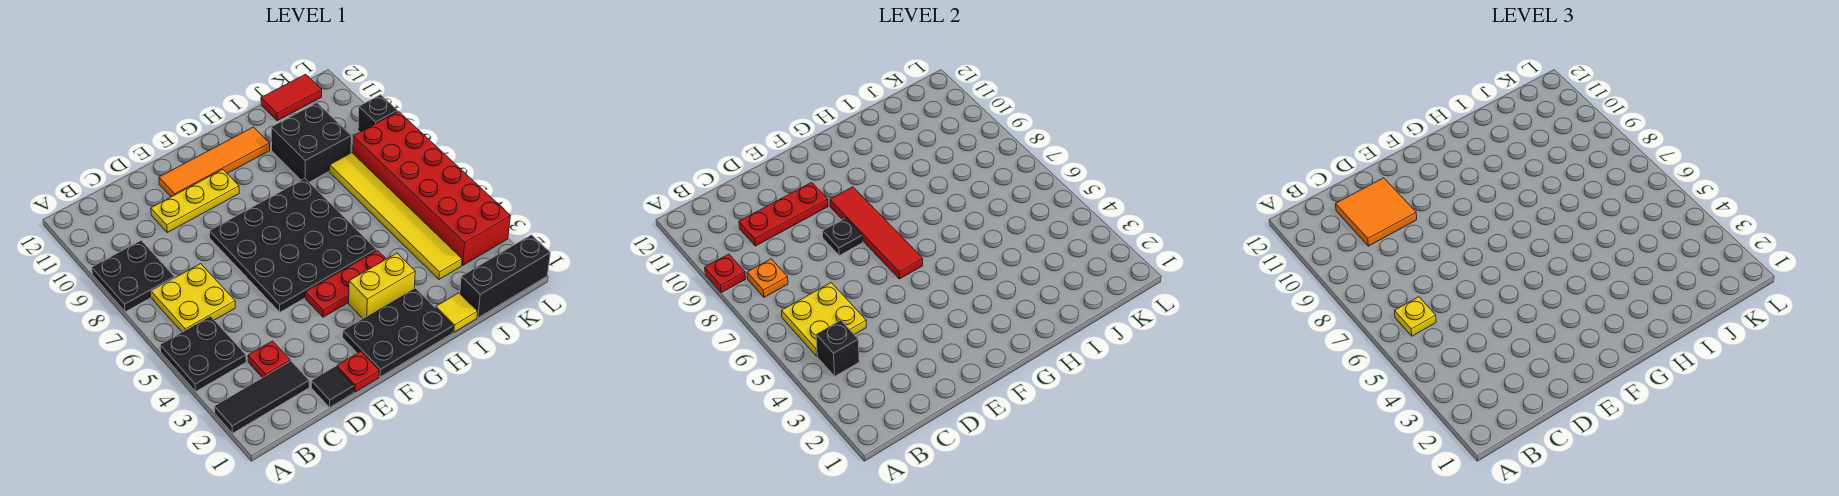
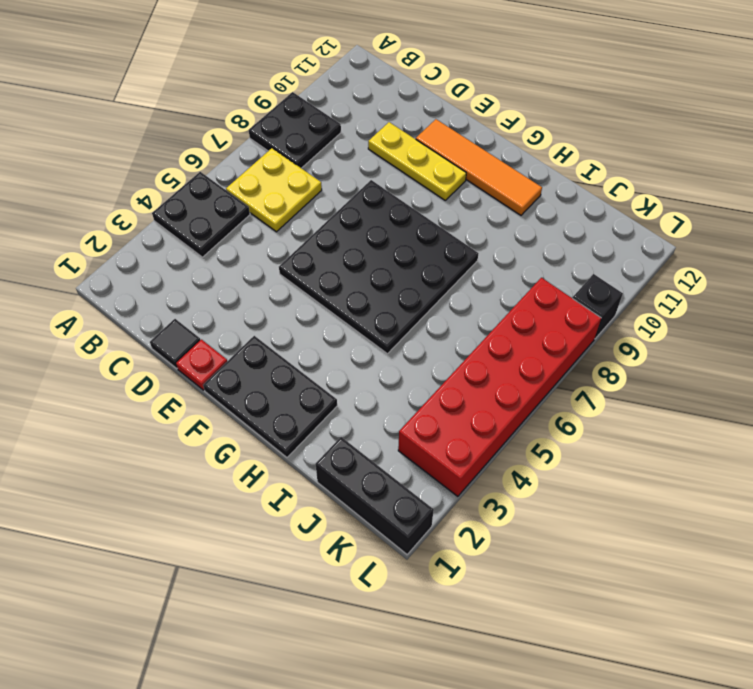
none -> black 1x3 tile [214,361,309,433]
none -> red 1x1 plate [248,341,290,378]
none -> red 1x3 plate [305,250,386,317]

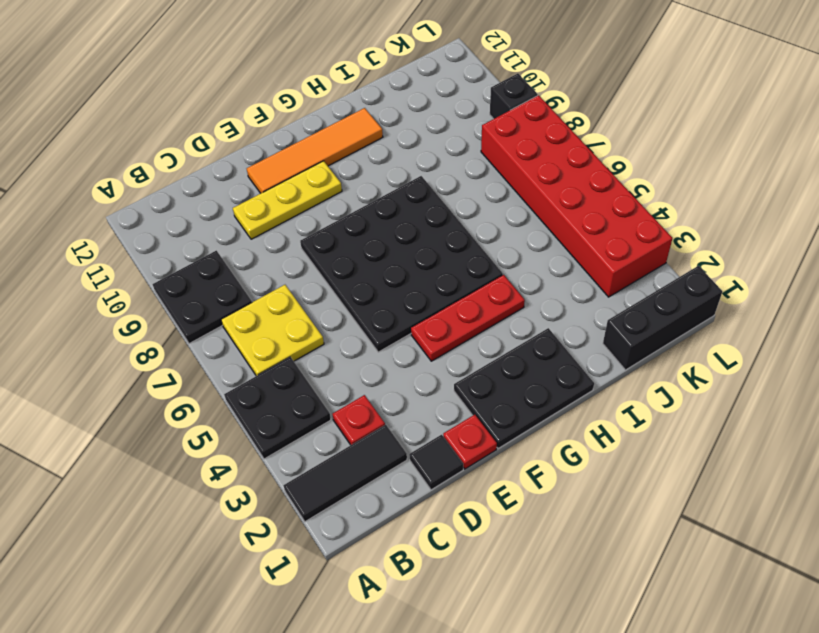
none -> yellow 1x2 brick [349,253,415,318]
none -> yellow 1x1 tile [436,293,478,332]
none -> black 2x2 brick [271,103,351,182]

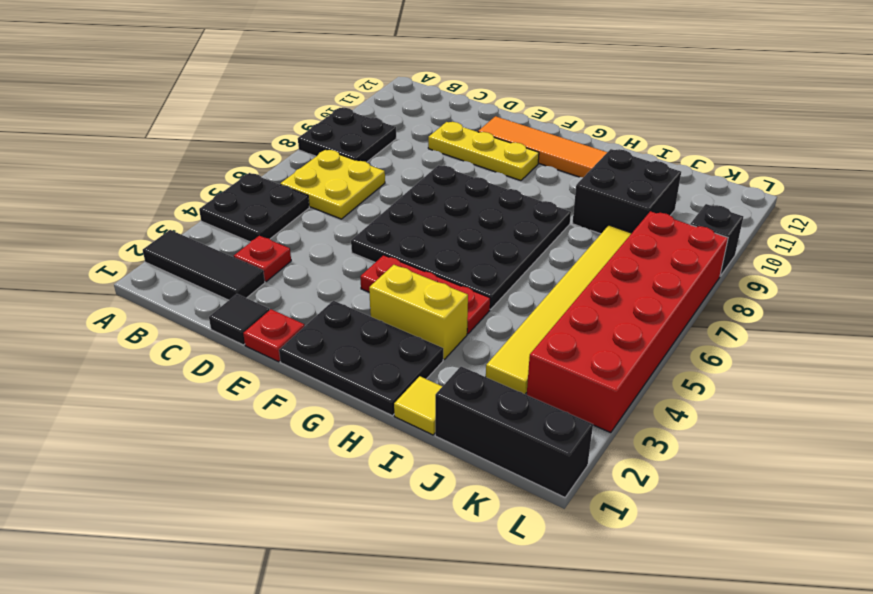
none -> red 1x2 tile [261,74,322,121]
none -> red 1x1 plate [705,254,746,293]
none -> black 1x1 brick [816,320,859,376]

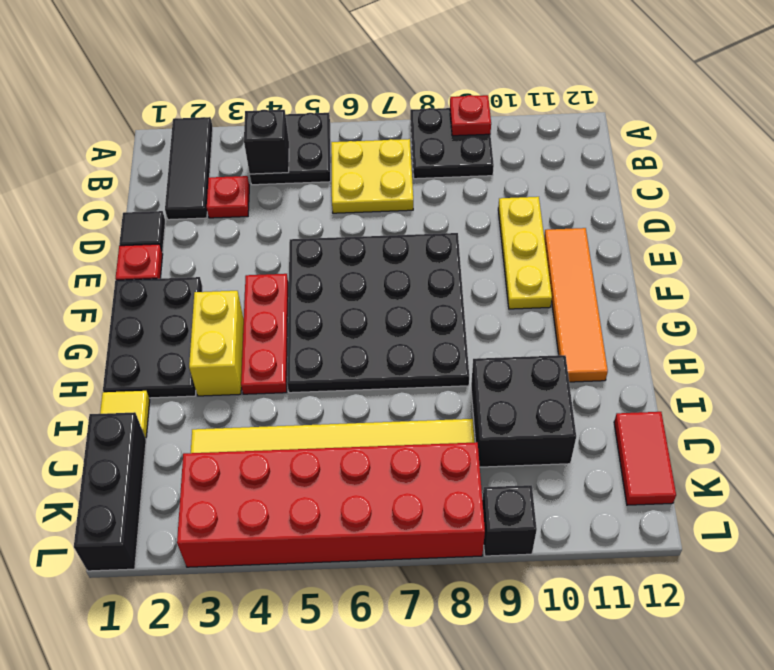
none -> yellow 2x2 plate [782,283,866,356]
none -> orange 1x1 plate [747,259,788,297]
none -> red 1x3 plate [739,182,828,246]

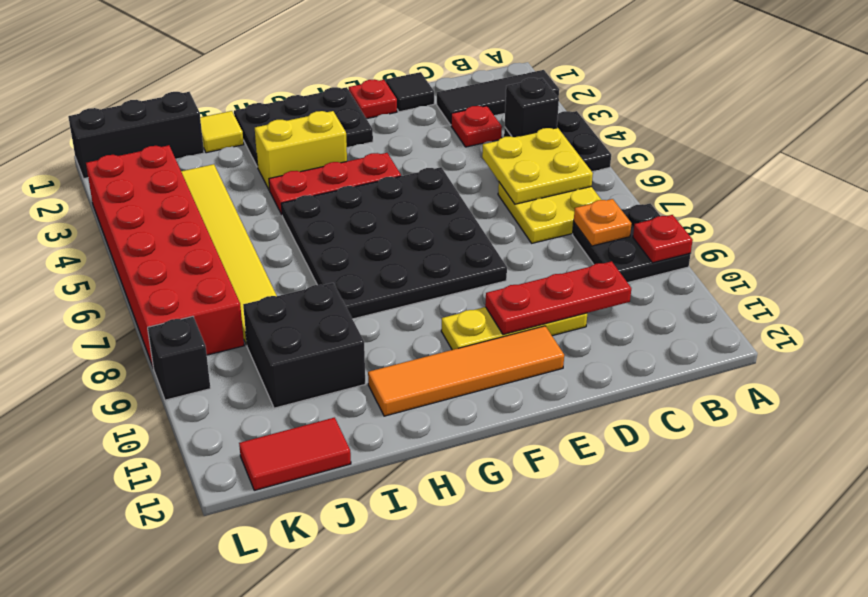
none -> black 1x1 plate [822,218,863,255]
none -> red 1x4 tile [830,187,923,279]
none -> yellow 1x1 plate [1395,297,1436,336]

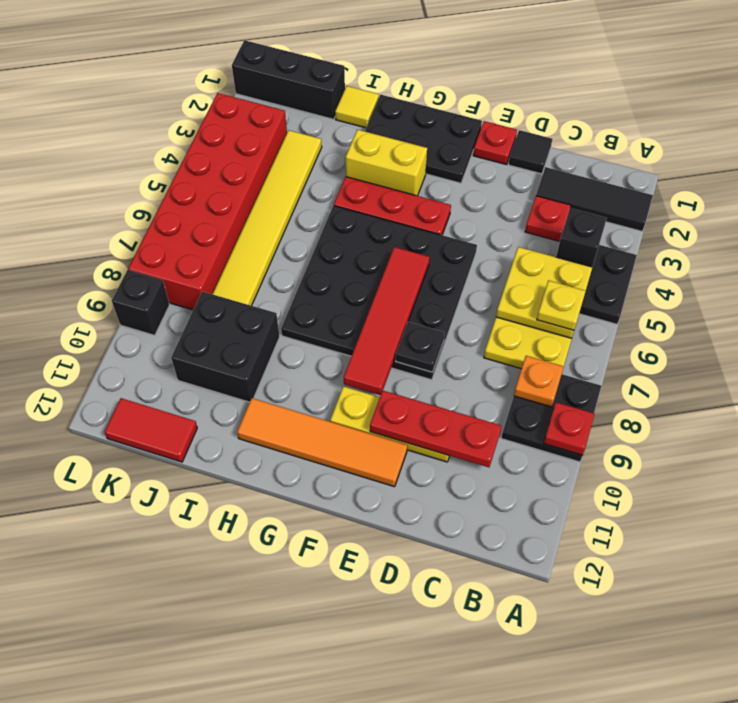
none -> orange 2x2 tile [1336,178,1417,246]

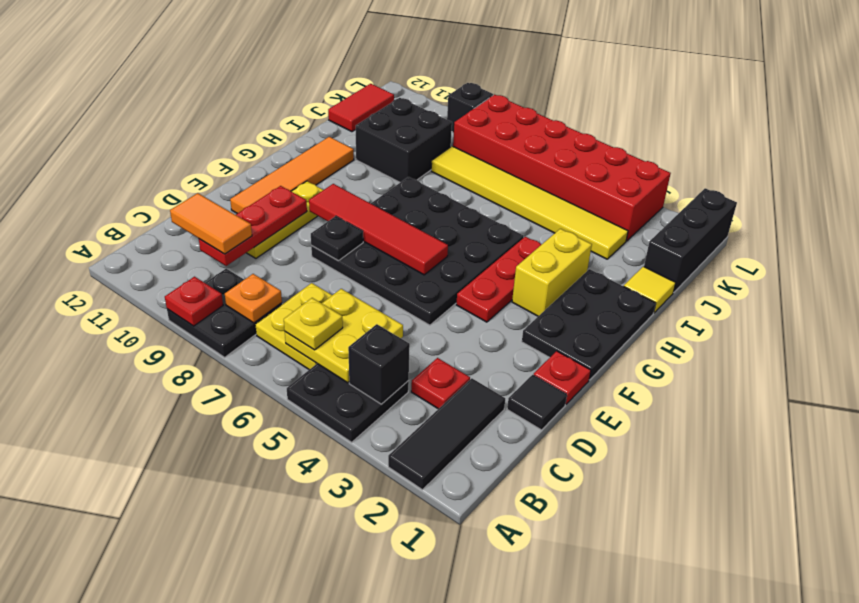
orange 1x2 tile [170,193,252,254] -> orange 2x2 tile [1336,178,1417,246]

